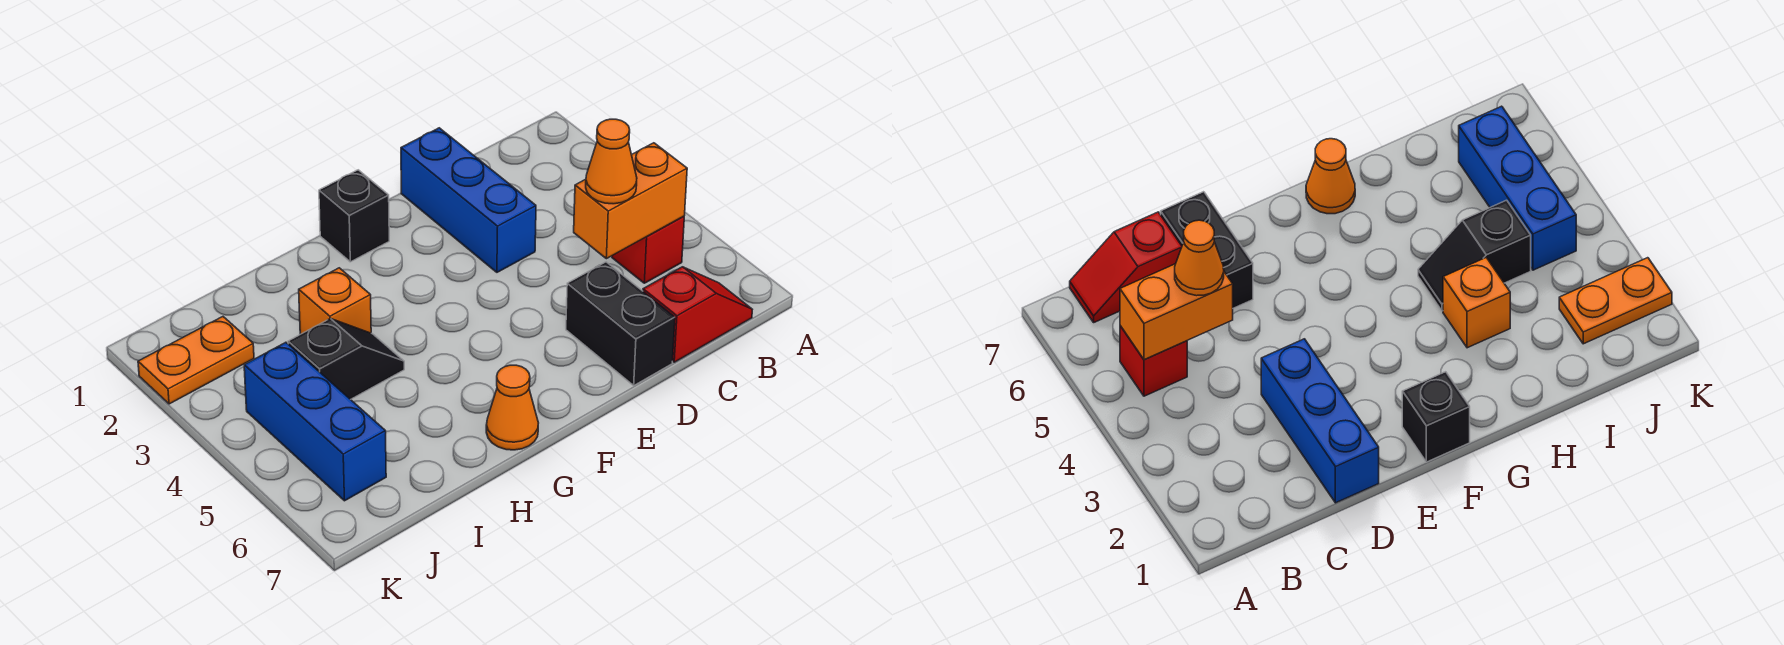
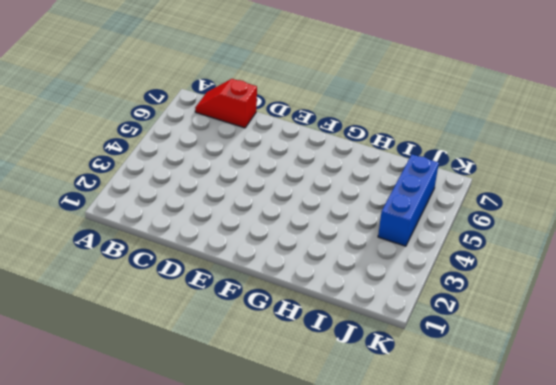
none -> red 1x1 brick [612,216,684,283]
none -> blue 1x3 brick [401,128,536,272]
none -> black 1x2 brick [566,262,675,385]

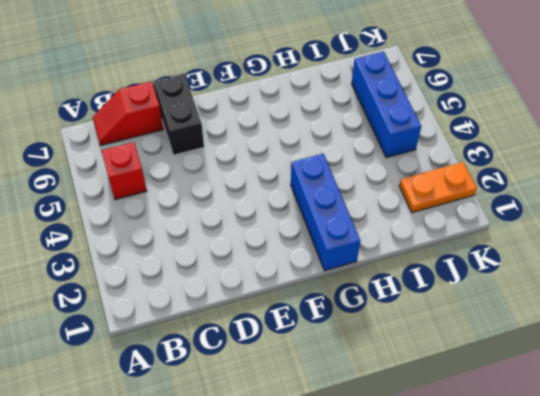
blue 1x3 brick [291,154,360,271] -> blue 1x3 brick moved to [401,128,536,272]
none -> black 1x1 brick [319,170,389,262]
none -> orange 1x1 cone [486,365,538,450]
none -> orange 1x1 brick [299,268,371,334]

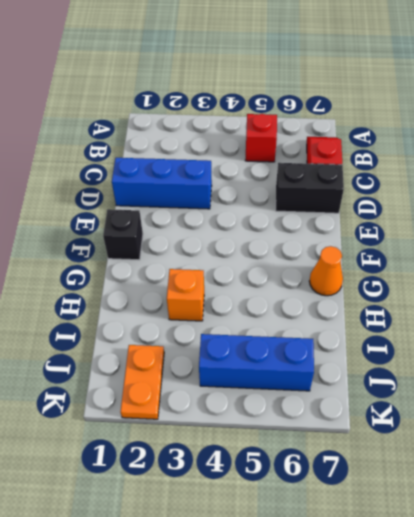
none -> black 1x2 slope [288,318,404,400]
none -> orange 1x2 brick [574,143,687,259]
none -> orange 1x1 cone [586,119,637,204]

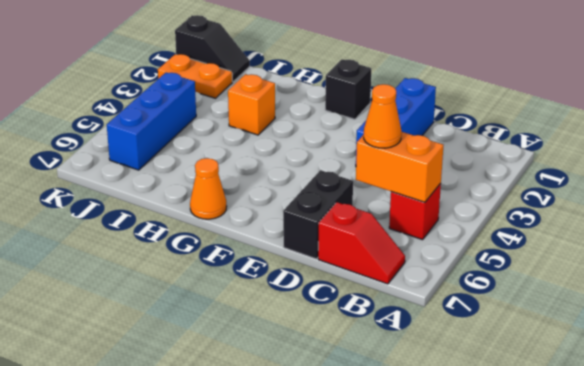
black 1x2 slope [175,15,250,82] -> black 1x2 slope moved to [288,318,404,400]

